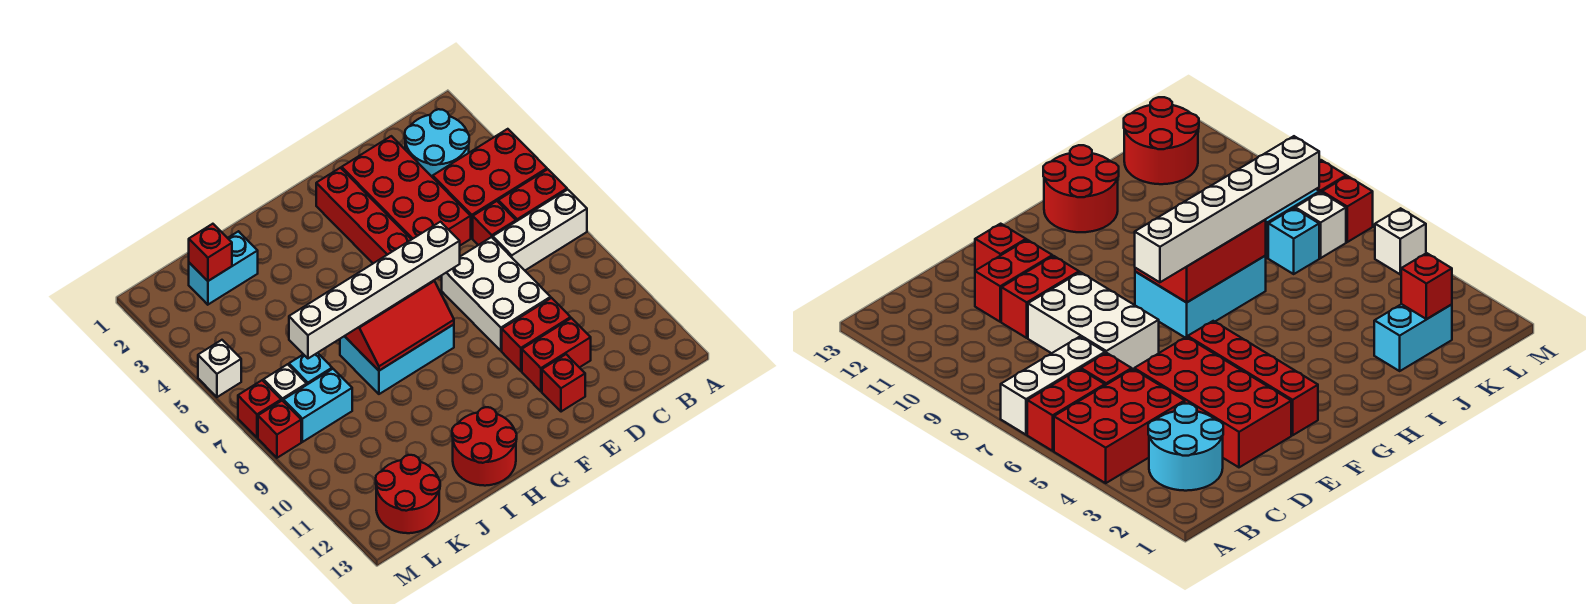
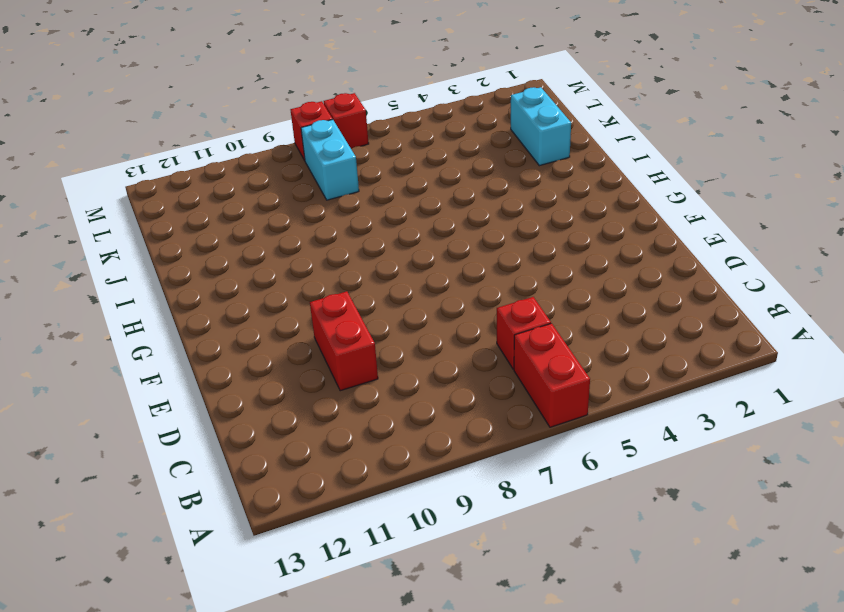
none -> red 2x3 brick [433,129,547,238]
none -> white 1x3 brick [493,190,587,270]
none -> cyan 2x2 round brick [405,109,469,177]

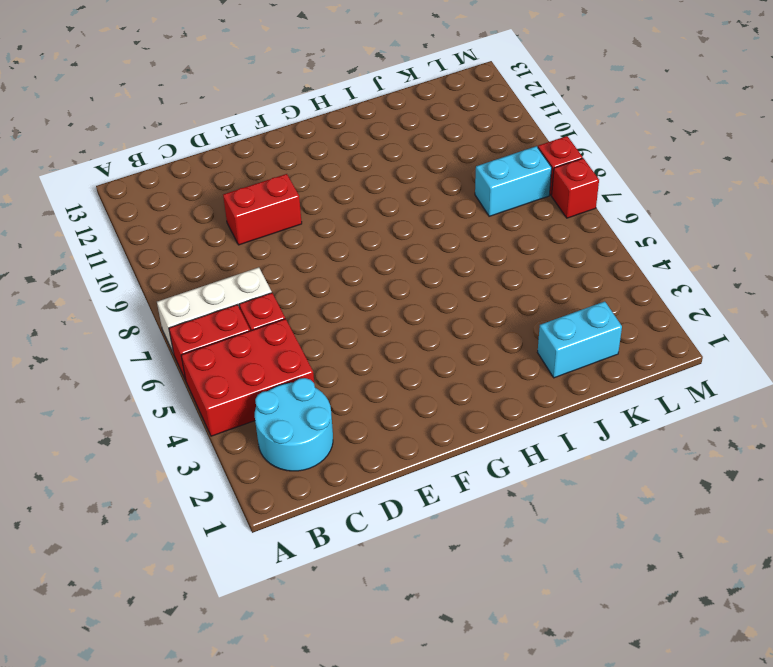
none -> red 2x4 brick [342,136,471,245]
none -> white 2x3 brick [442,237,551,351]
none -> red 1x2 brick [522,318,591,391]

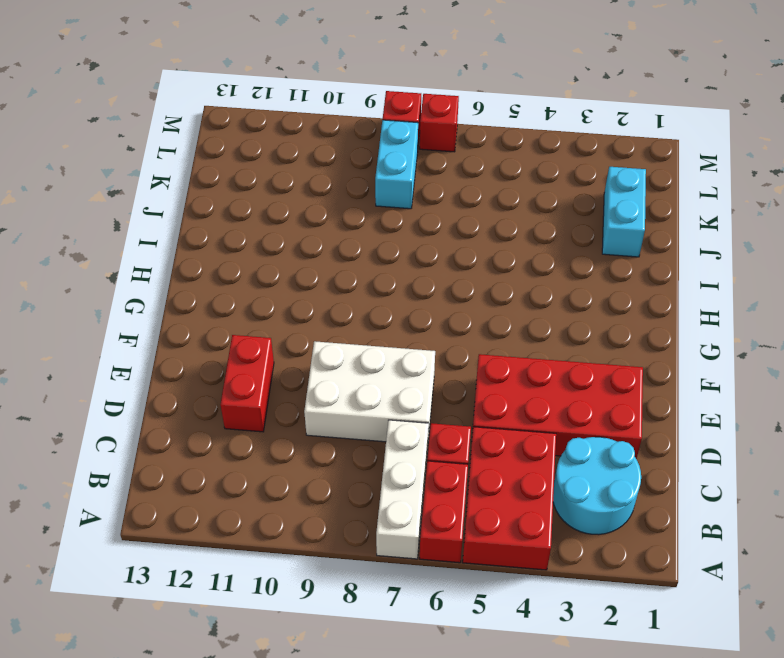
none -> red 1x2 brick [502,298,571,371]
none -> red 1x1 brick [542,354,585,412]
none -> red 1x4 brick [316,168,412,263]

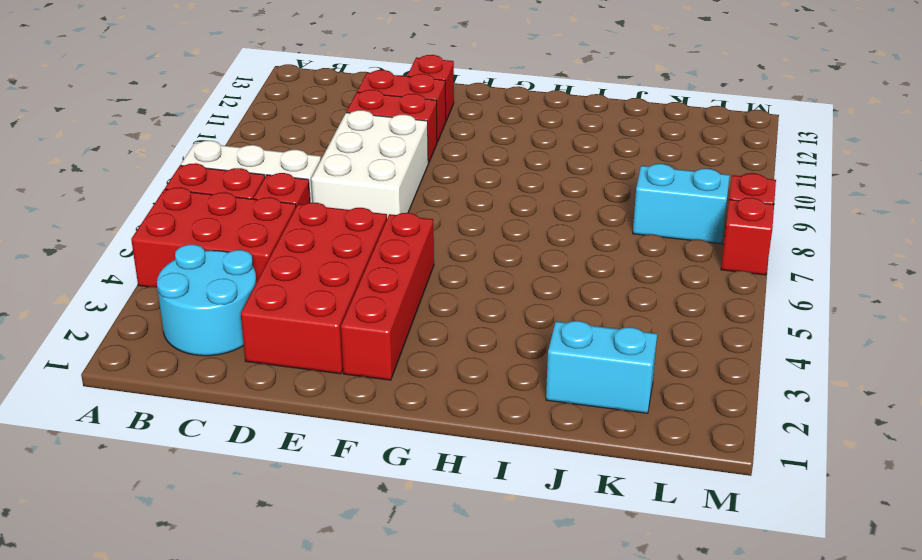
none -> cyan 2x3 brick [340,324,454,394]
none -> red 2x2 round brick [452,407,517,486]
none -> cyan 1x1 brick [289,353,332,385]

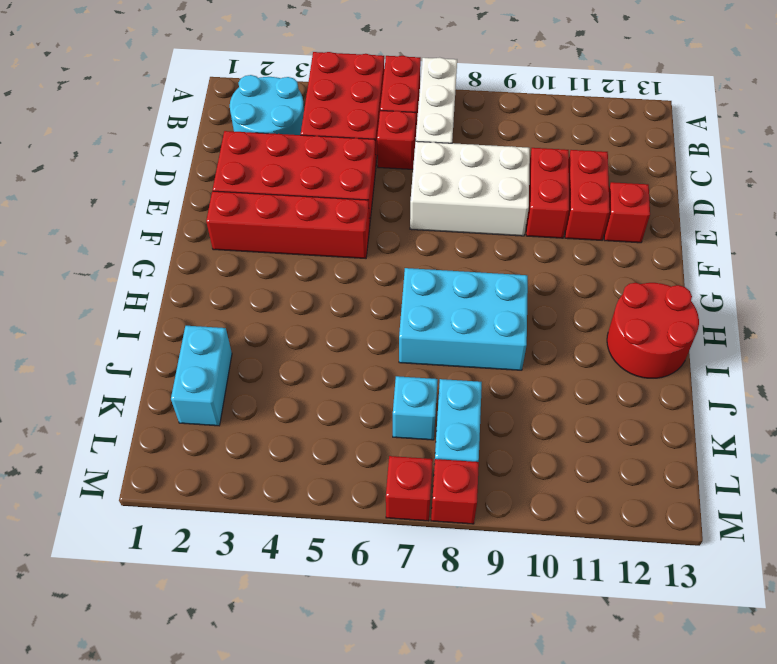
cyan 2x3 brick [399,268,528,370] -> cyan 2x3 brick turned to [340,324,454,394]
none -> red 2x2 round brick [376,455,440,533]
none -> white 1x1 brick [263,364,307,401]
none -> white 1x1 brick [198,340,241,397]

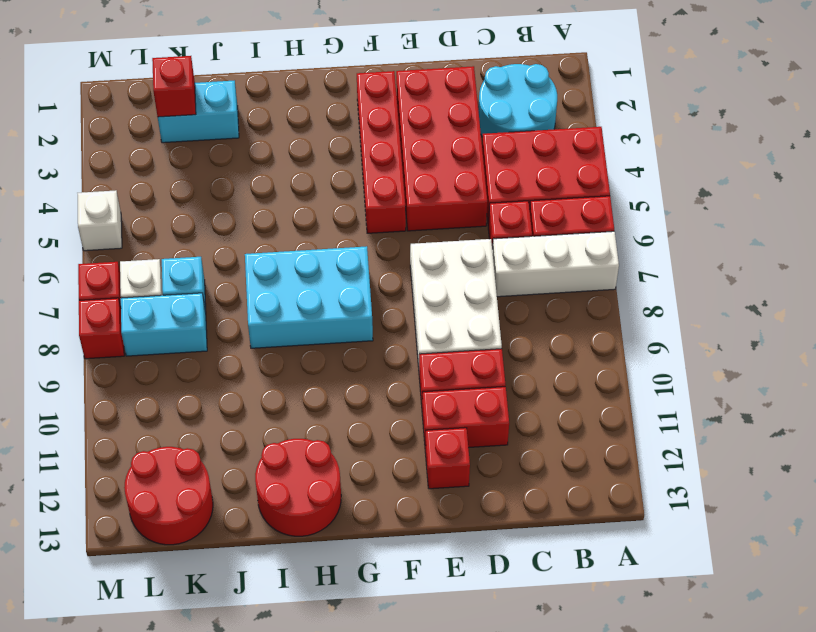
none -> red 2x3 slope [345,280,454,371]
none -> white 1x6 brick [289,222,460,358]

